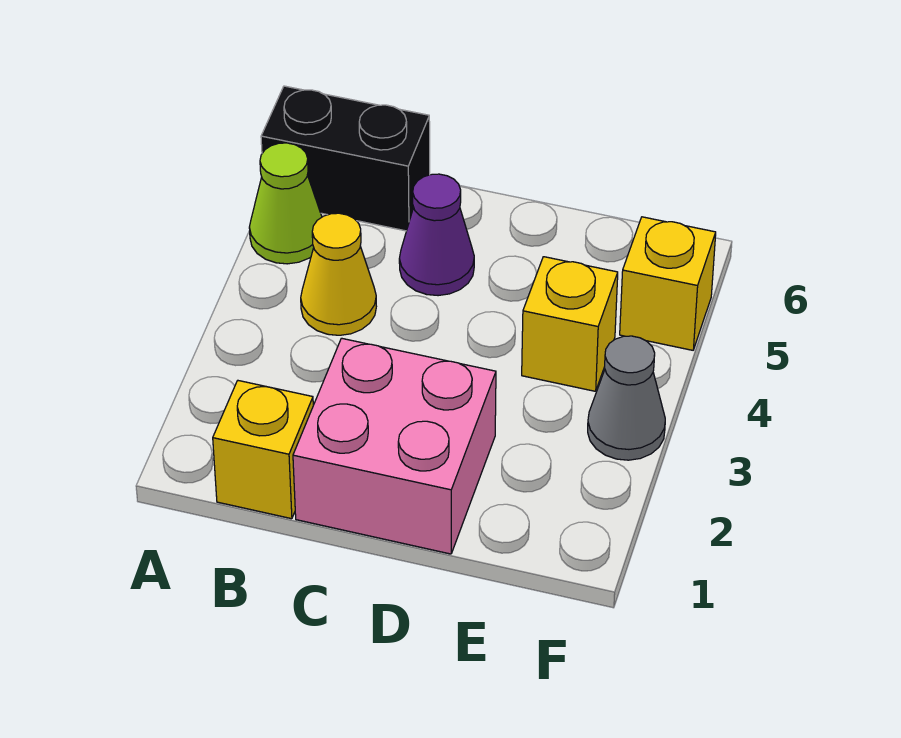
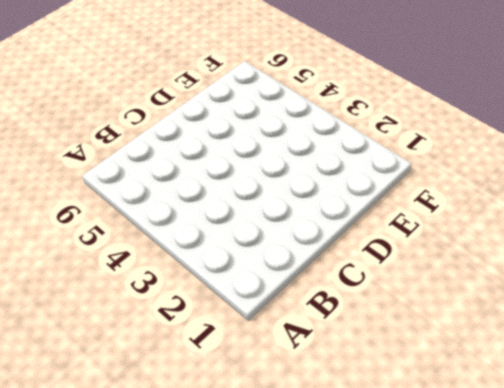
none -> lime 1x1 cone [249,143,322,264]
none -> black 1x2 brick [261,86,430,231]

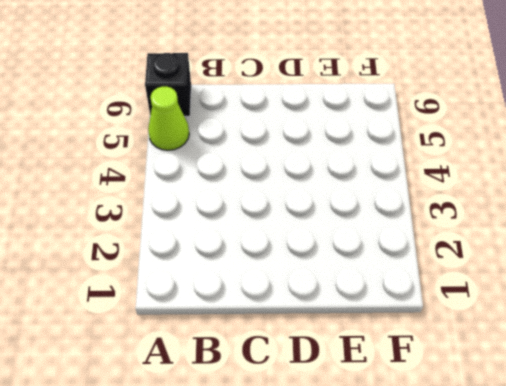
black 1x1 brick [145,53,191,116] -> black 1x2 brick [261,86,430,231]
none -> yellow 1x1 brick [213,381,313,519]
none -> yellow 1x1 cone [301,213,376,335]

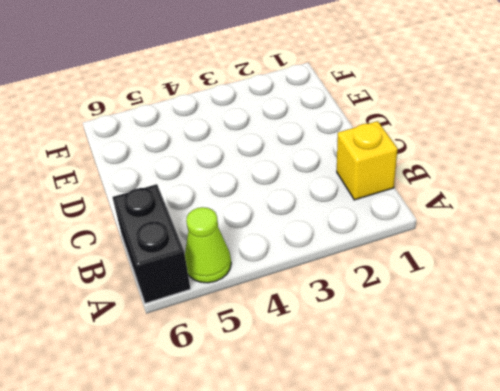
none -> yellow 1x1 cone [301,213,376,335]
none -> pink 2x2 brick [293,338,496,554]

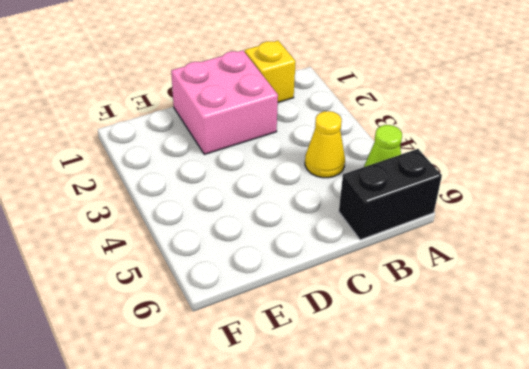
none -> purple 1x1 cone [399,174,474,296]
none -> yellow 1x1 brick [522,257,618,391]

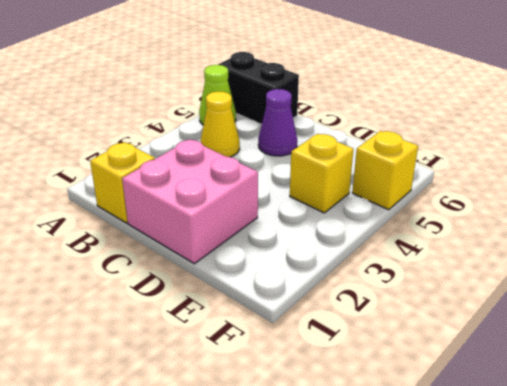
none -> grey 1x1 cone [588,336,665,460]

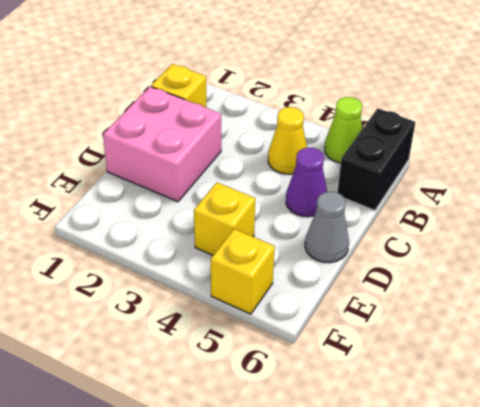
grey 1x1 cone [305,192,349,263] -> grey 1x1 cone moved to [588,336,665,460]

